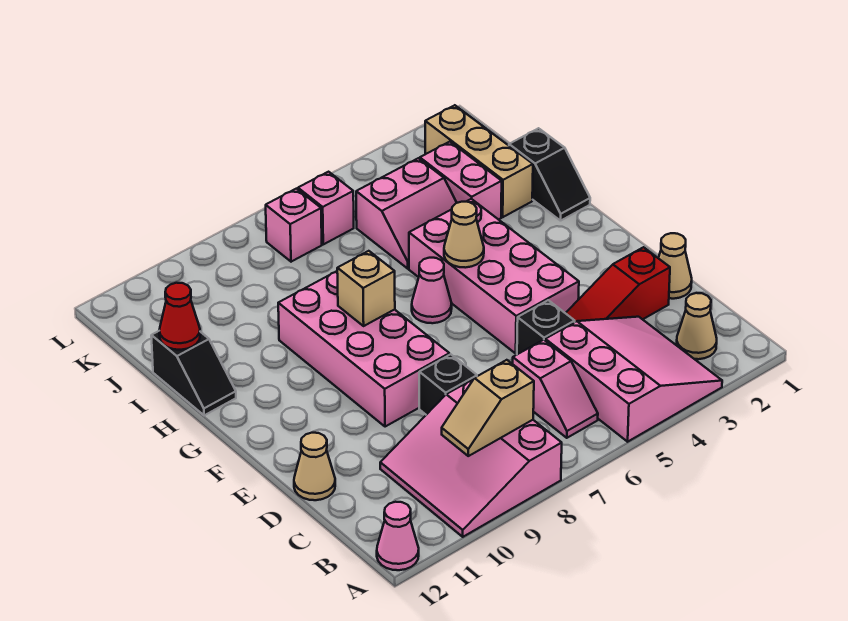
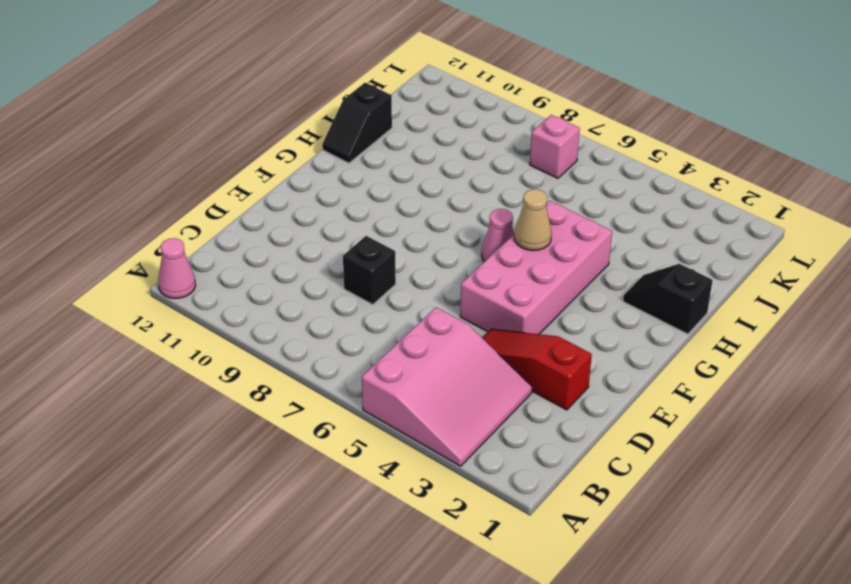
black 1x2 slope [623,264,713,334] -> black 1x2 slope turned to [509,128,590,221]
none -> pink 3x3 slope [380,380,562,537]
none -> tan 1x1 cone [677,293,717,359]
none -> pink 1x2 slope [513,340,598,438]

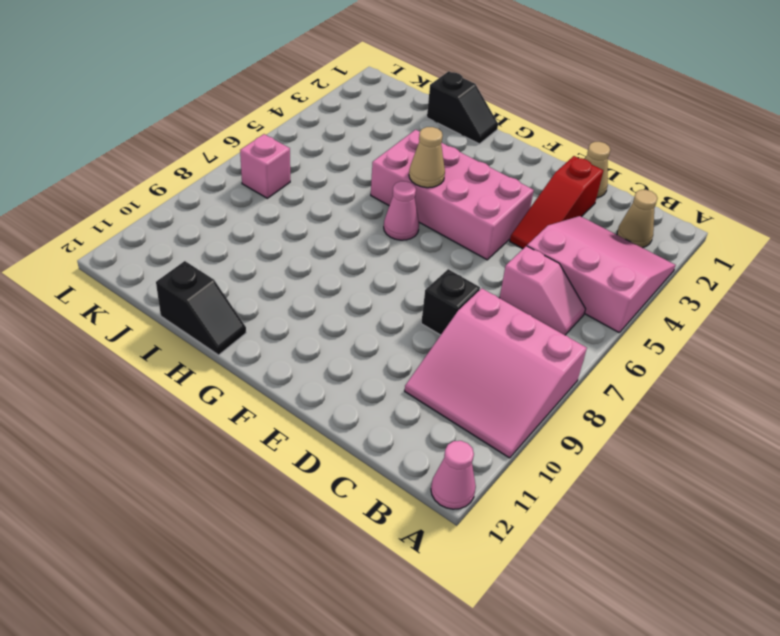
none -> black 1x1 brick [517,300,575,354]
none -> tan 1x1 cone [294,433,335,500]
none -> pink 2x4 brick [278,271,449,427]

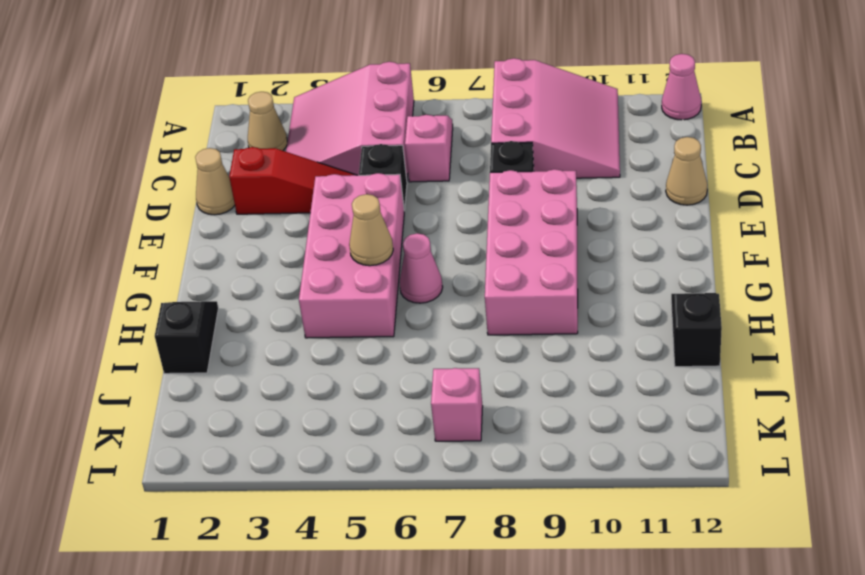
none -> tan 1x3 brick [425,105,533,217]
none -> pink 1x2 brick [420,142,502,220]
none -> pink 2x2 slope [356,158,457,269]

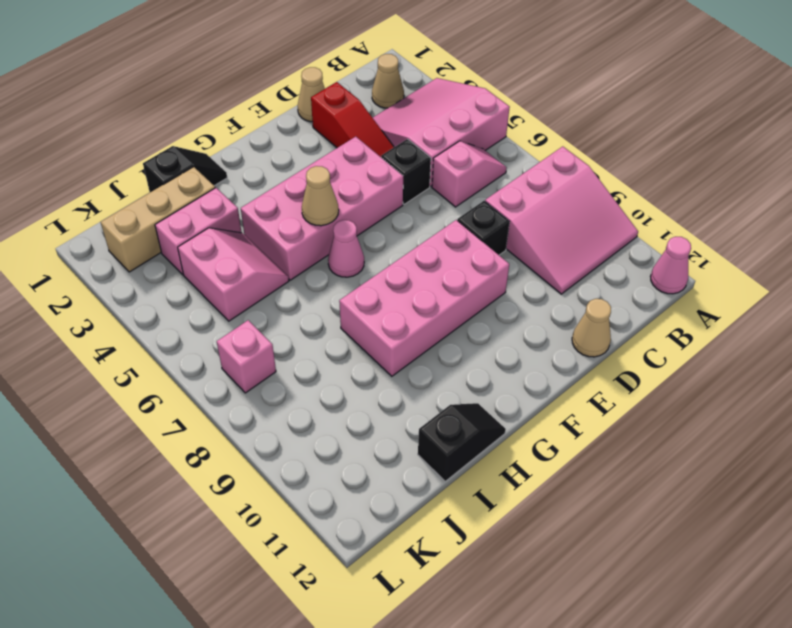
none -> pink 1x1 brick [298,172,354,244]
none -> tan 1x2 slope [442,360,534,456]
none -> tan 1x1 brick [337,251,395,326]

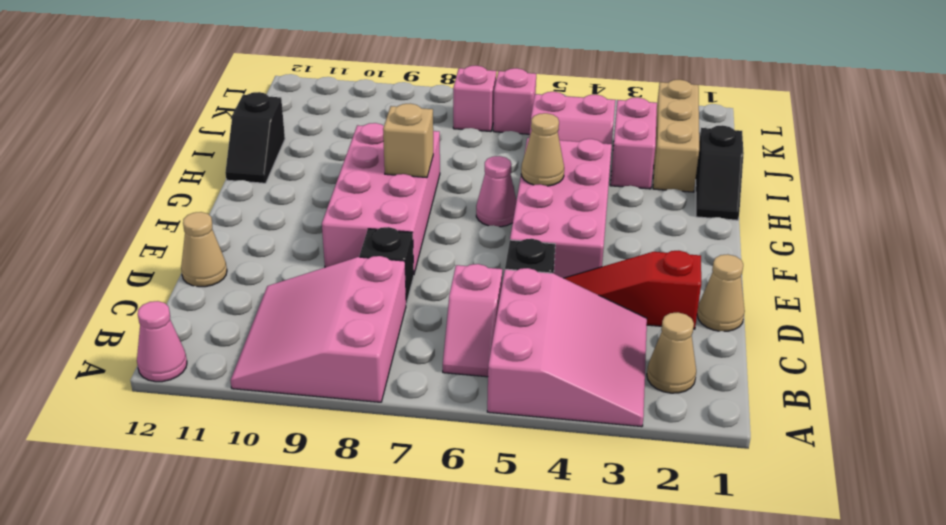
none -> tan 1x2 slope [442,360,534,456]
none -> red 1x1 cone [159,283,200,350]

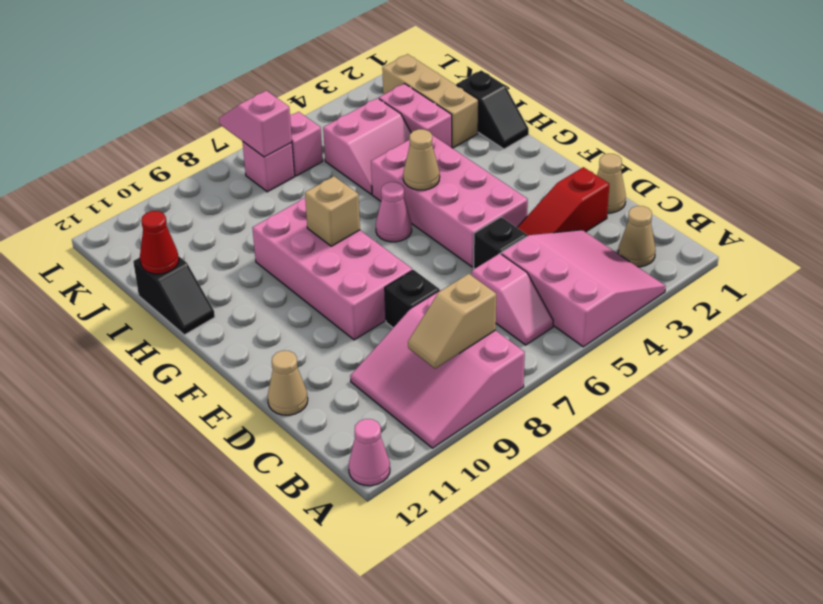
pink 1x2 slope [219,91,292,157] -> none

